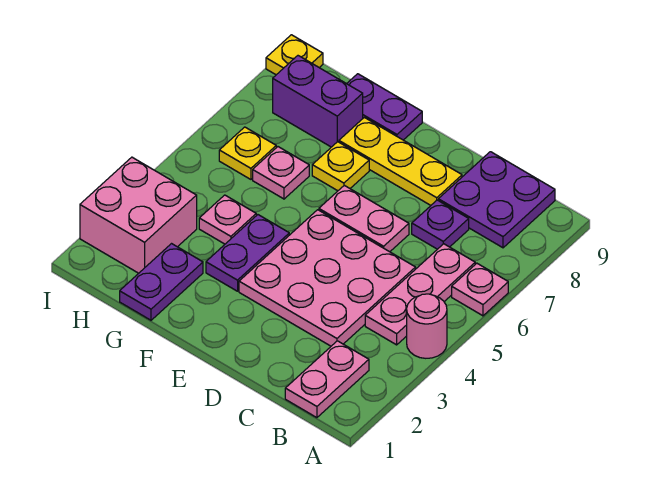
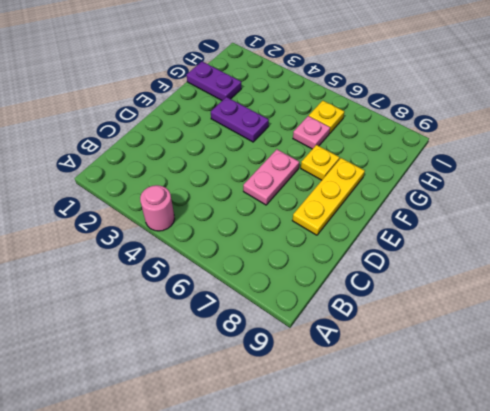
none -> pink 1x1 plate [452,263,508,316]
none -> pink 1x2 plate [285,341,369,418]
none -> pink 1x3 plate [365,244,475,345]

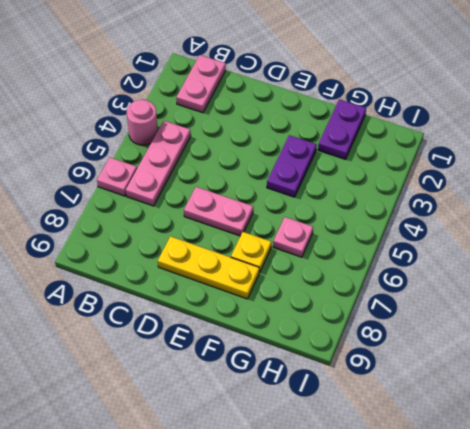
none -> purple 2x2 plate [438,152,555,248]
none -> pink 3x3 plate [239,210,416,346]
none -> purple 1x1 plate [412,200,469,249]

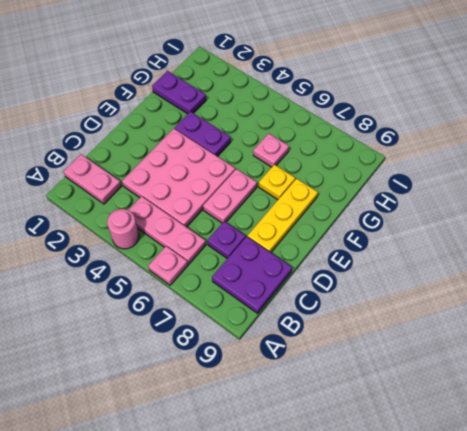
none -> purple 1x2 plate [347,74,422,140]
none -> pink 1x1 plate [199,195,256,244]
none -> purple 1x2 brick [273,56,363,147]

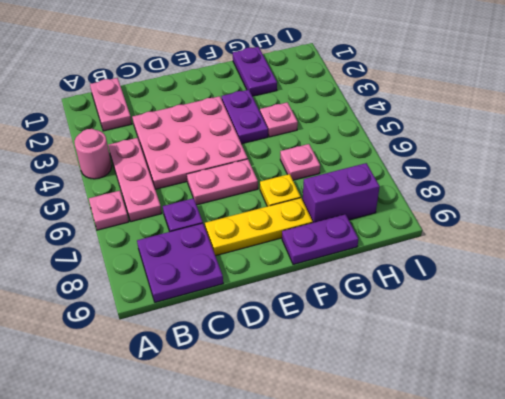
none -> pink 2x2 brick [80,157,197,273]
none -> yellow 1x1 plate [219,127,276,179]
none -> yellow 1x1 plate [266,35,323,75]

